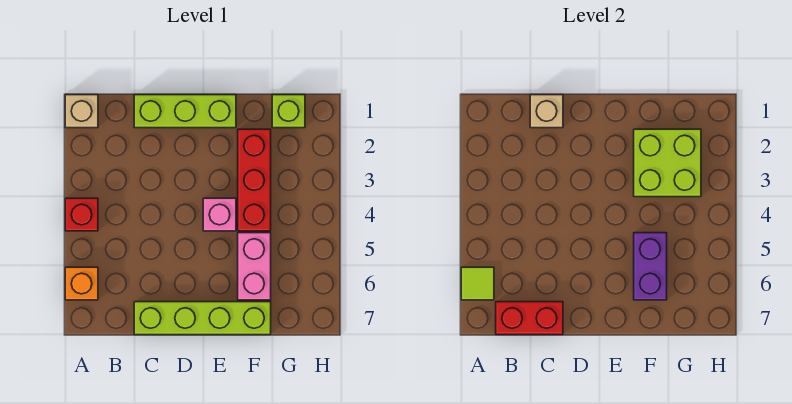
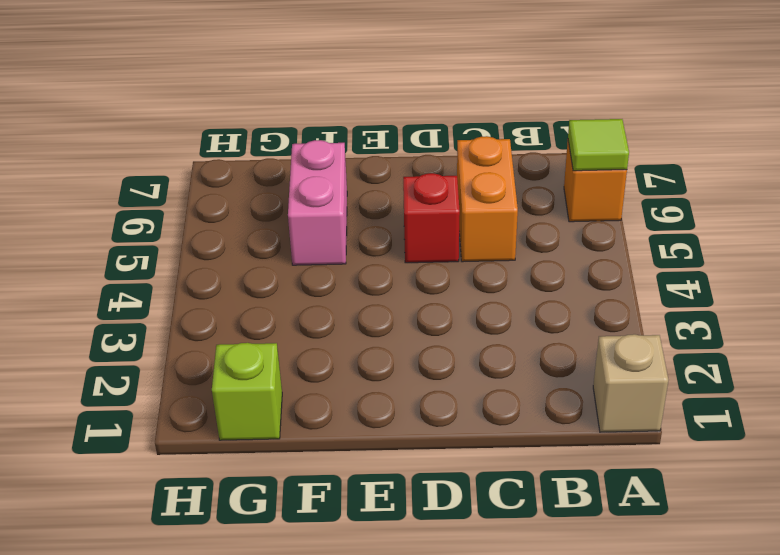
orange 1x2 brick [457,136,518,262] -> none
red 1x1 brick [403,173,460,263] -> red 1x1 brick moved to [65,198,98,231]
none -> lime 1x3 brick [134,95,236,128]
none -> lime 1x4 brick [134,302,271,335]
none -> pink 1x1 brick [203,198,236,231]

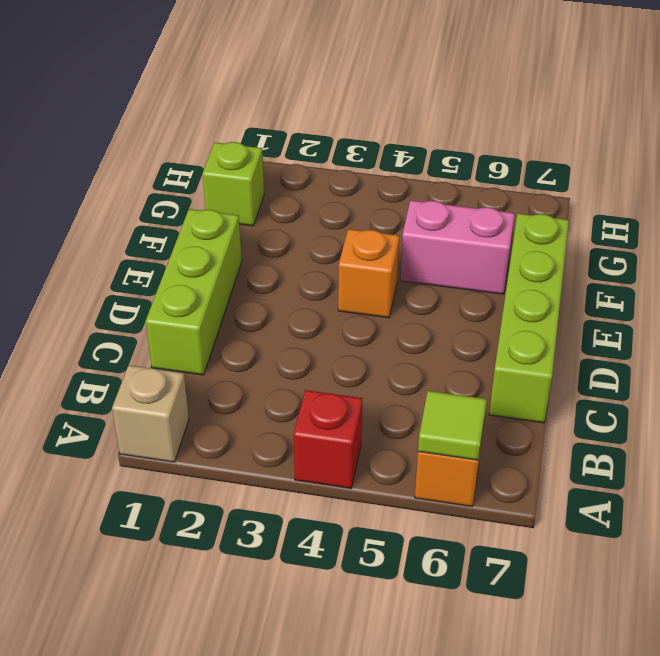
orange 1x1 brick [338,229,399,318] -> pink 1x1 brick [203,198,236,231]
none -> red 1x3 brick [238,129,271,231]
none -> red 1x2 brick [496,302,563,335]
none -> tan 1x1 brick [530,95,563,128]

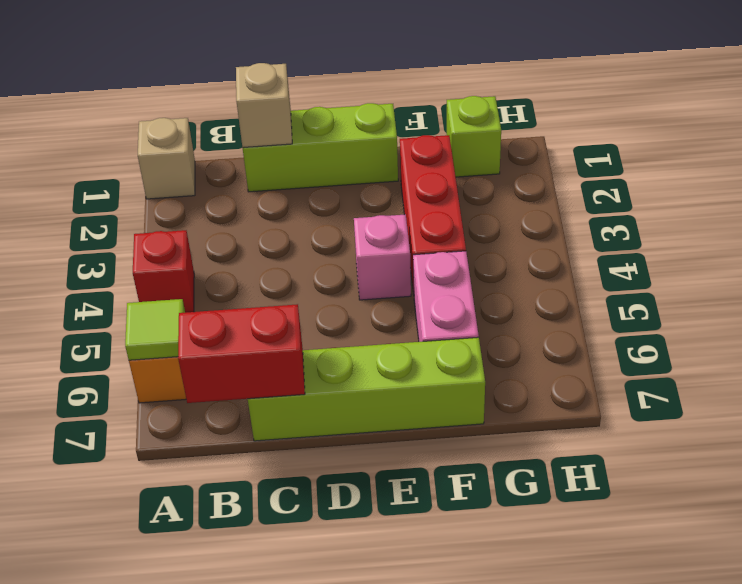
none -> lime 2x2 brick [634,129,701,197]
none -> purple 1x2 brick [634,233,667,300]

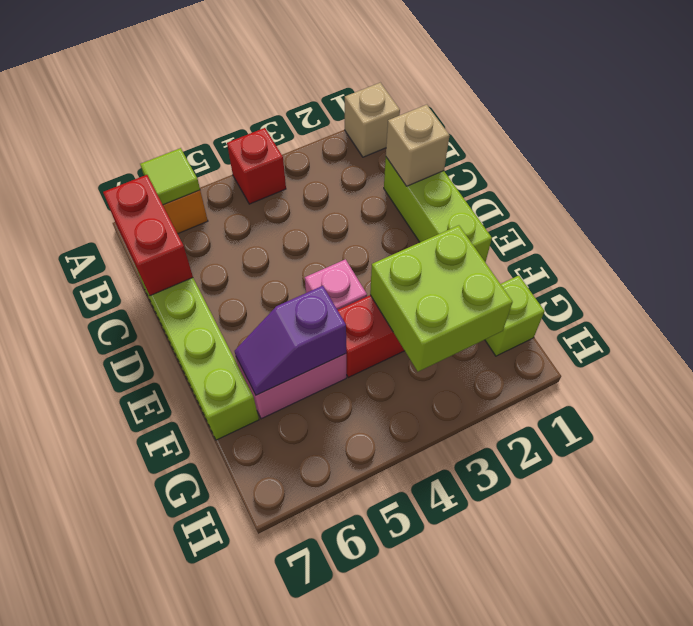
purple 1x2 slope [235,286,346,395] -> purple 1x2 brick [634,233,667,300]

